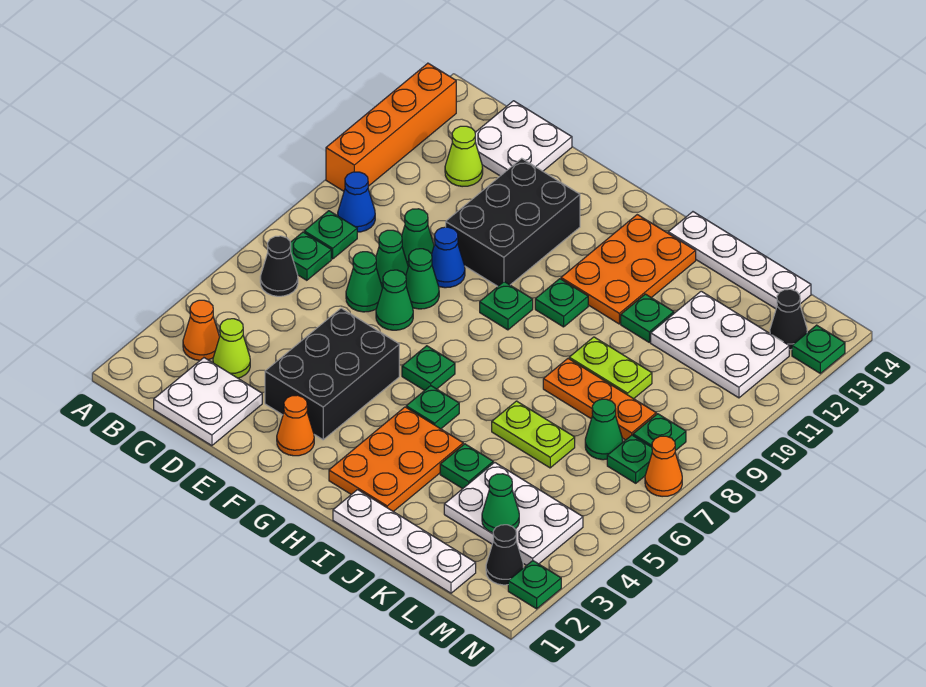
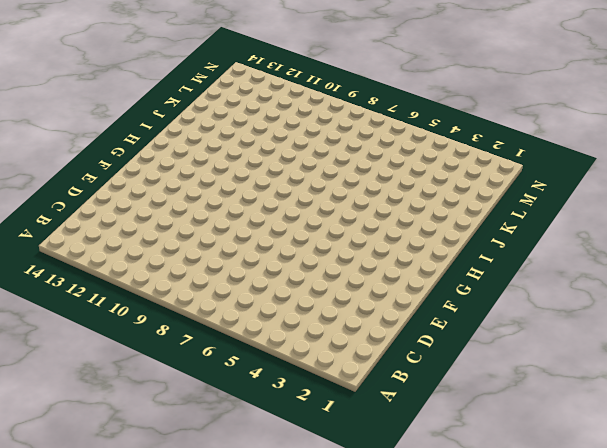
none -> orange 1x4 brick [326,63,456,191]
none -> orange 1x1 cone [183,300,220,360]
none -> black 1x1 cone [260,236,298,296]
none -> green 1x1 plate [290,232,331,280]

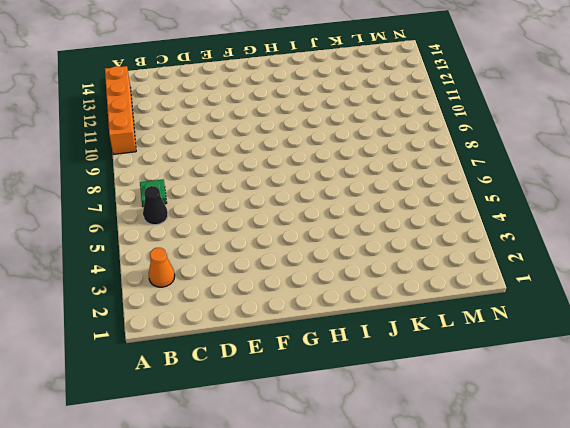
none -> green 1x1 plate [304,211,357,259]
none -> blue 1x1 cone [338,172,375,232]
none -> white 2x2 plate [154,358,262,446]
none -> lime 1x1 cone [213,319,250,378]

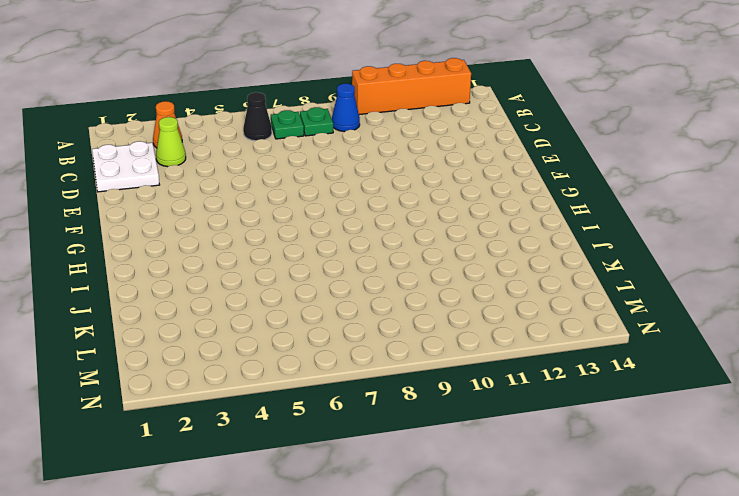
none -> lime 1x1 cone [445,126,483,187]
none -> white 2x2 plate [475,101,572,176]
none -> green 1x1 cone [346,252,383,312]
none -> green 1x1 cone [376,230,408,288]

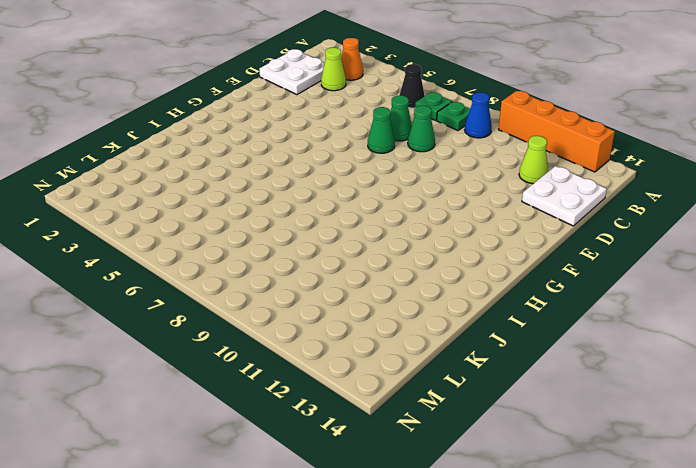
none -> green 1x1 cone [402,209,434,266]
none -> black 2x3 brick [265,308,399,440]
none -> green 1x1 cone [406,249,439,309]
none -> blue 1x1 cone [432,227,465,288]

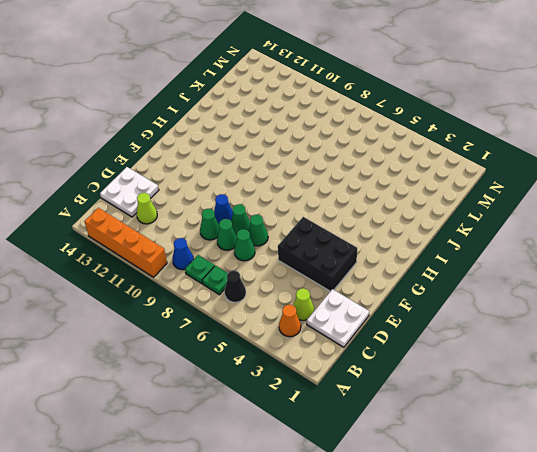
none -> black 2x3 brick [446,158,580,286]
none -> orange 1x1 cone [277,395,314,456]
none -> green 1x1 plate [402,346,455,391]
none -> green 1x1 plate [480,282,533,330]

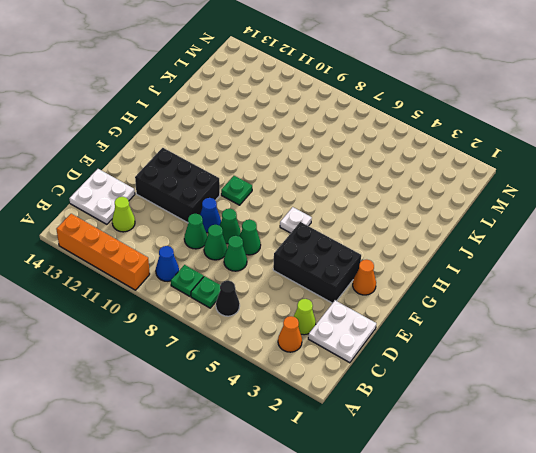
white 1x1 plate [280,207,312,233] -> green 1x1 plate [402,346,455,391]
none -> orange 2x3 plate [329,407,463,512]
none -> green 1x1 plate [406,386,459,429]
none -> green 1x1 plate [535,279,588,327]
none -> orange 2x3 plate [561,215,696,324]

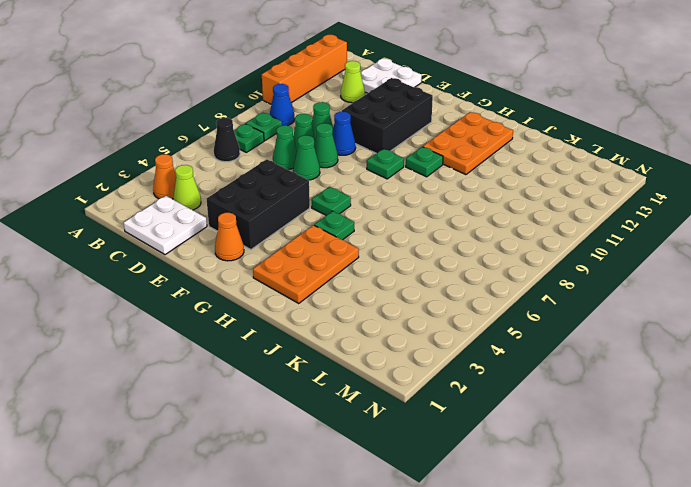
none -> white 1x4 plate [333,490,476,593]
none -> white 1x4 plate [668,212,811,309]
none -> green 1x1 plate [440,444,493,489]
none -> lime 1x2 plate [492,401,575,468]

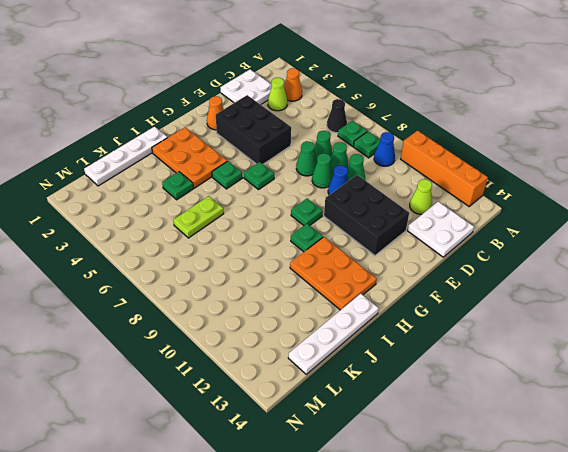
none -> orange 1x3 plate [543,359,656,440]
none -> lime 1x2 plate [569,337,652,399]
none -> green 1x1 plate [621,294,674,342]
none -> white 2x3 plate [444,462,583,565]

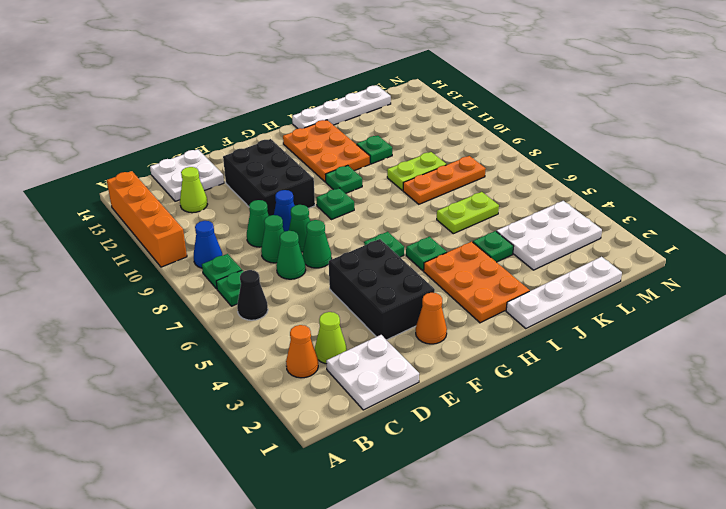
none -> white 2x3 plate [651,291,789,398]
none -> green 1x1 cone [585,399,623,460]
none -> black 1x1 cone [486,525,524,585]
none -> green 1x1 plate [607,435,652,483]

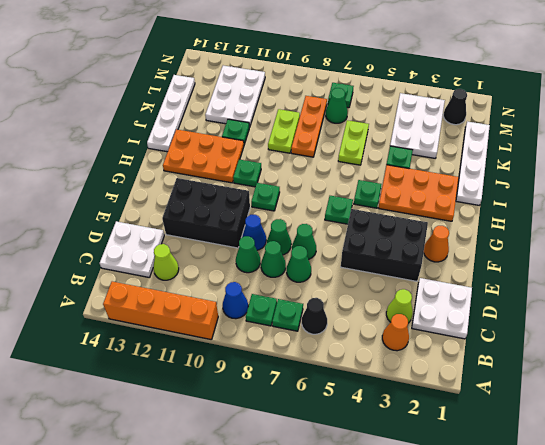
none -> green 1x1 plate [633,414,686,451]
none -> black 1x1 cone [770,289,807,350]
none -> green 1x1 plate [508,561,561,609]
none -> orange 1x1 cone [645,436,682,497]

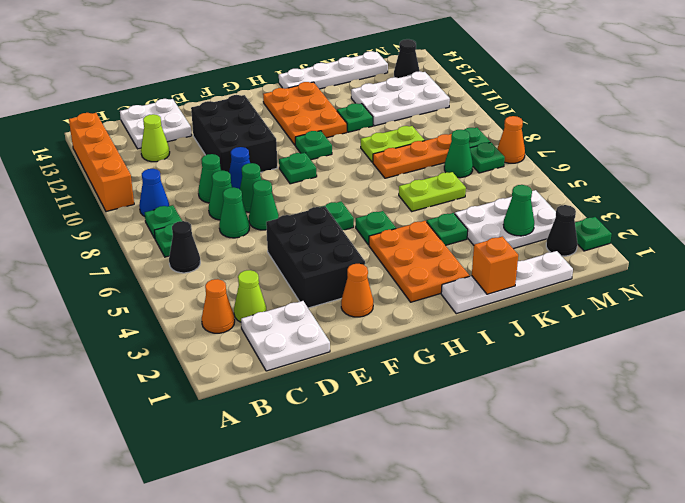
orange 1x1 brick [472,236,518,294] -> none
none -> green 1x1 plate [792,325,845,373]

